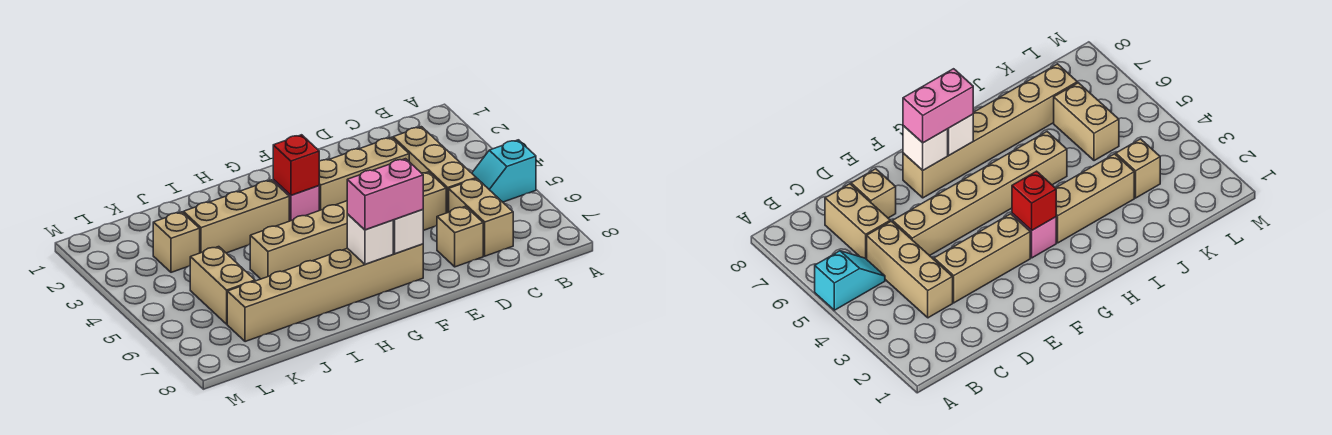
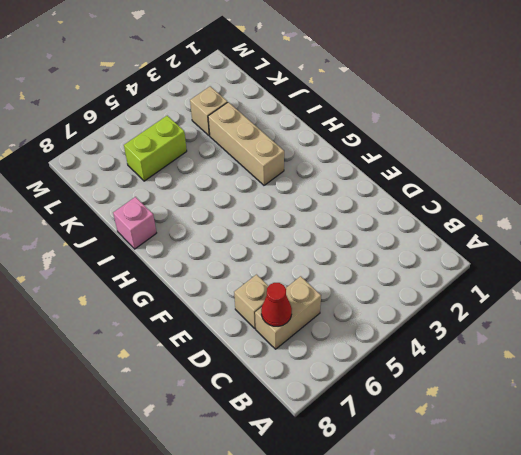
red 1x1 cone [261,283,292,326] -> none
pink 1x1 brick [113,197,156,249] -> pink 1x1 brick moved to [273,180,319,221]
lime 1x2 brick [124,116,187,181] -> tan 1x2 brick [190,247,255,324]
none -> cyan 1x2 slope [472,140,536,202]
none -> tan 1x3 brick [393,127,476,213]
none -> tan 1x3 brick [319,137,409,210]

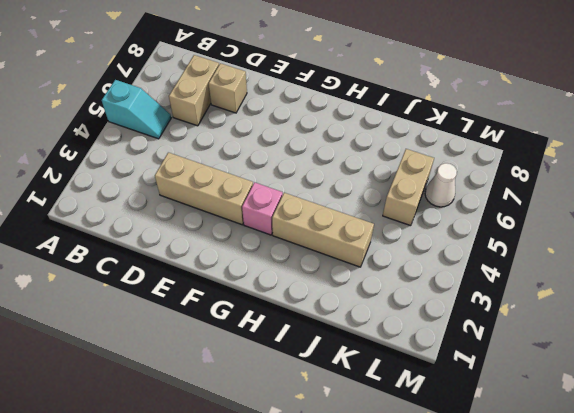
white 1x1 cone [425,163,457,207] -> none
none -> tan 1x3 brick [393,127,476,213]
none -> tan 1x6 brick [250,172,446,279]
none -> tan 1x6 brick [227,244,423,342]

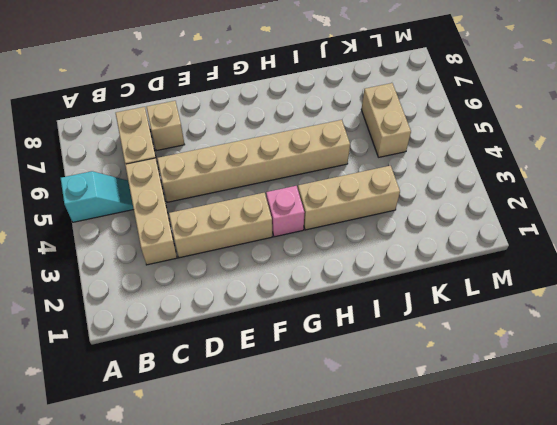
none -> tan 1x6 brick [227,244,423,342]
none -> tan 1x1 brick [153,212,200,272]
none -> white 1x1 brick [393,210,423,254]

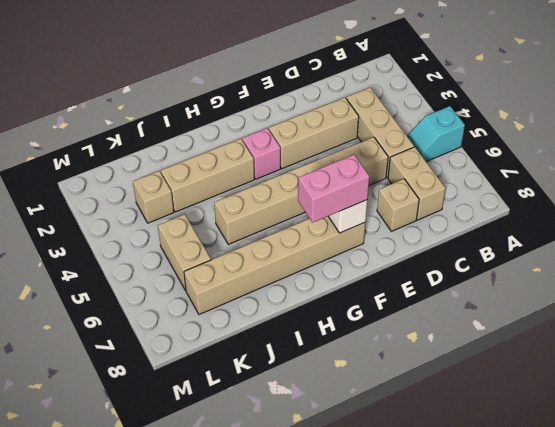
none -> red 1x1 brick [273,135,319,195]
none -> white 1x1 brick [347,214,393,264]

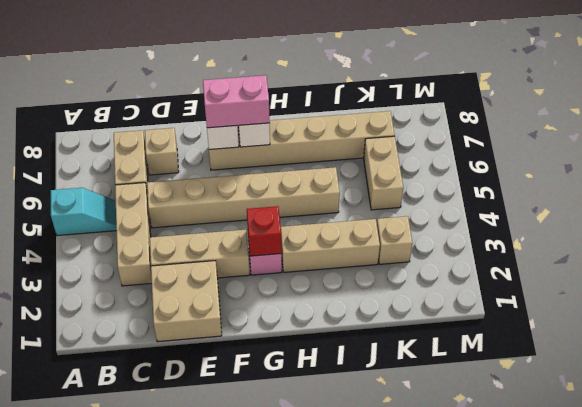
tan 2x2 brick [151,261,222,342] -> none

